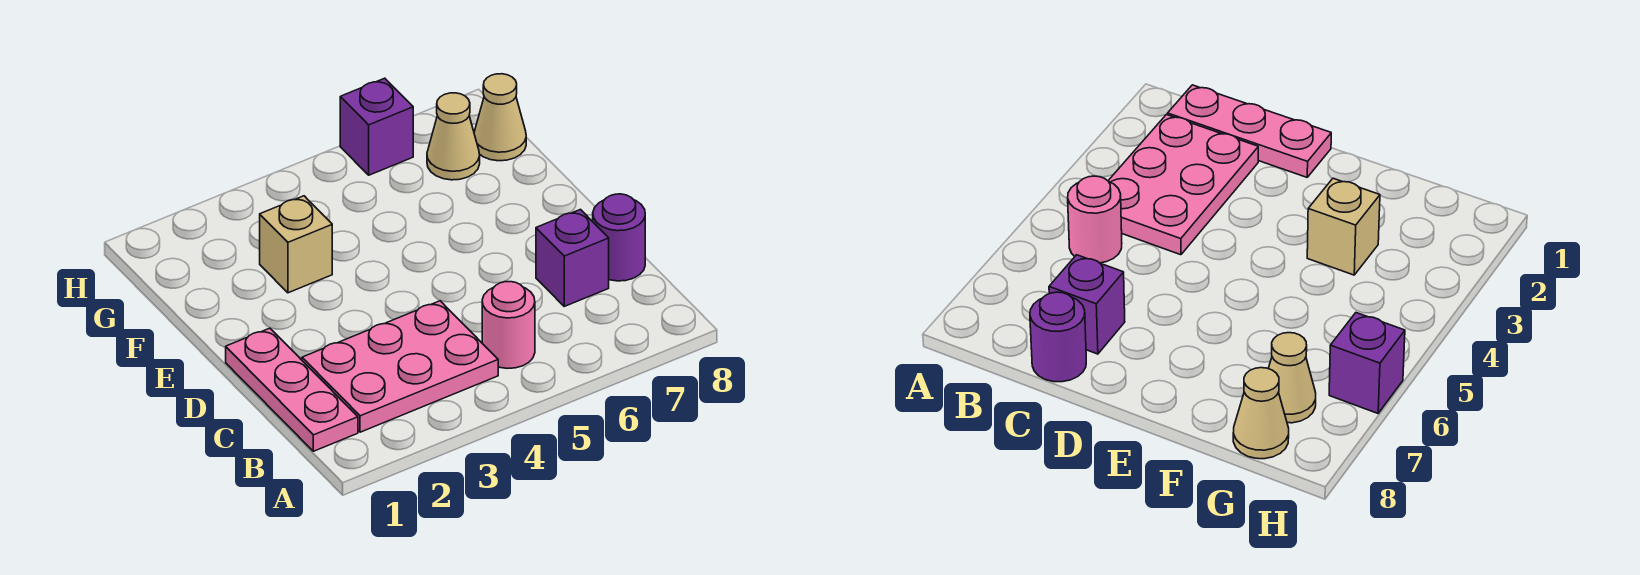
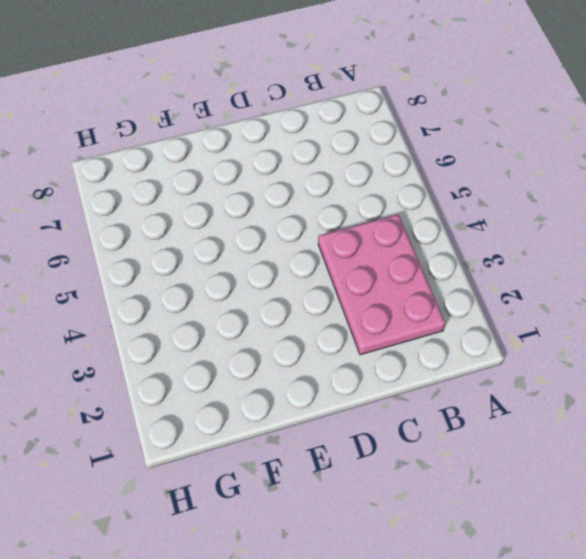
none -> pink 1x3 plate [226,328,358,451]
none -> pink 1x1 round brick [482,282,535,368]

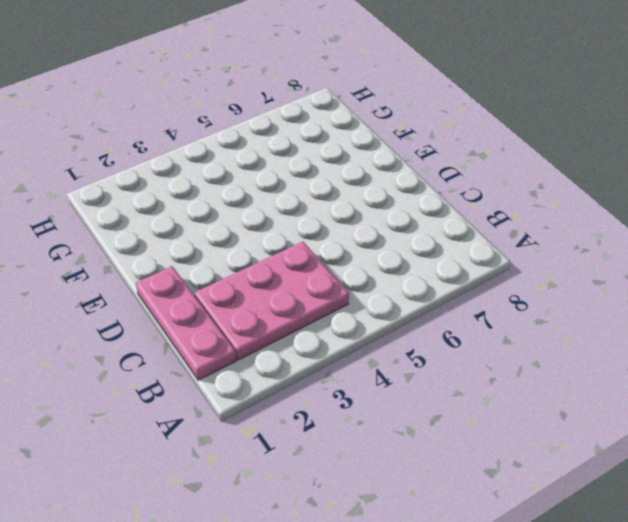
none -> pink 1x1 round brick [482,282,535,368]
none -> purple 1x1 brick [536,210,609,306]

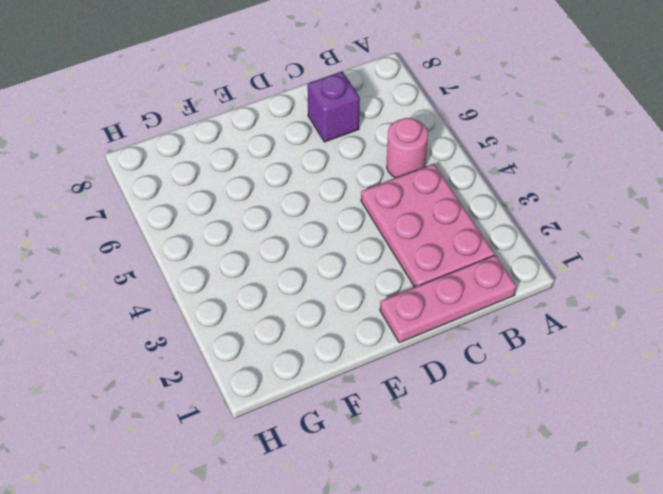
none -> purple 1x1 round brick [593,194,645,281]
none -> tan 1x1 brick [260,196,332,293]

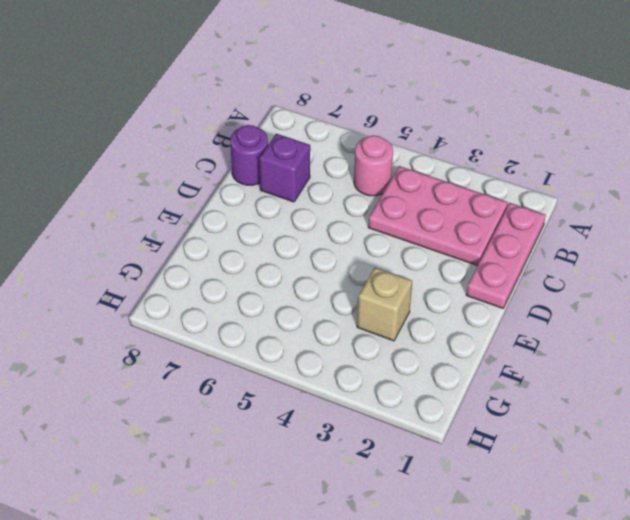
none -> tan 1x1 cone [427,93,480,180]
none -> tan 1x1 cone [474,74,526,161]

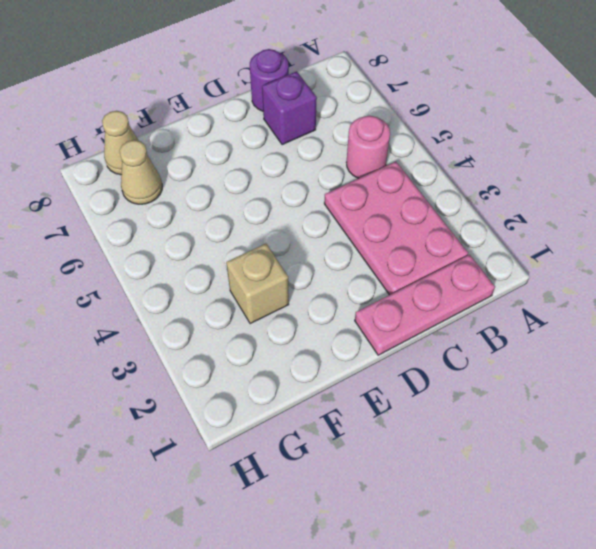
none -> purple 1x1 brick [340,78,413,175]

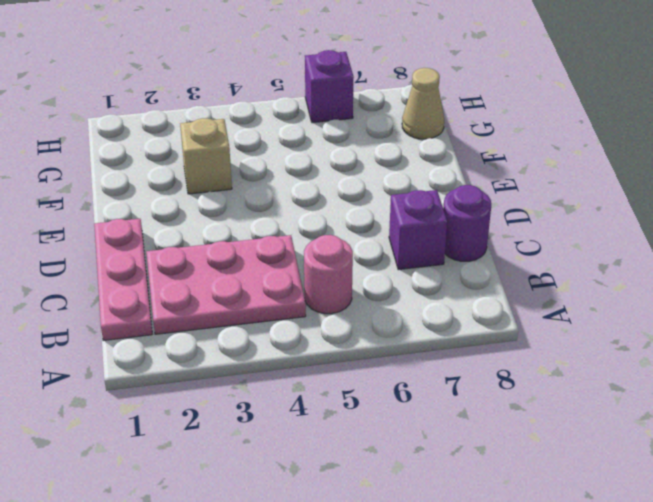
none -> tan 1x1 cone [427,93,480,180]

